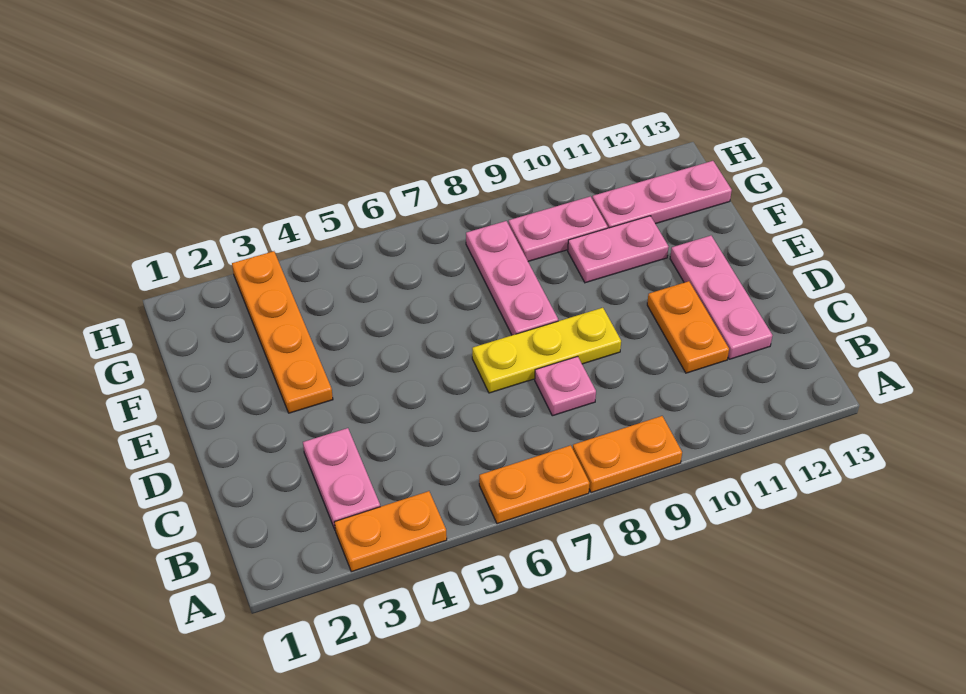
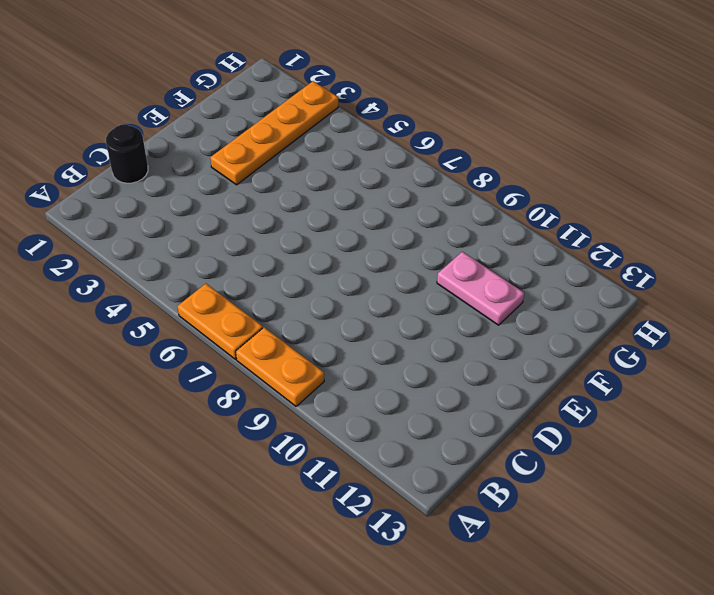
black 1x1 round brick [106,125,148,183] -> none
none -> orange 1x2 plate [335,491,447,572]
none -> pink 1x2 plate [303,428,380,529]
none -> pink 1x1 plate [535,356,596,416]

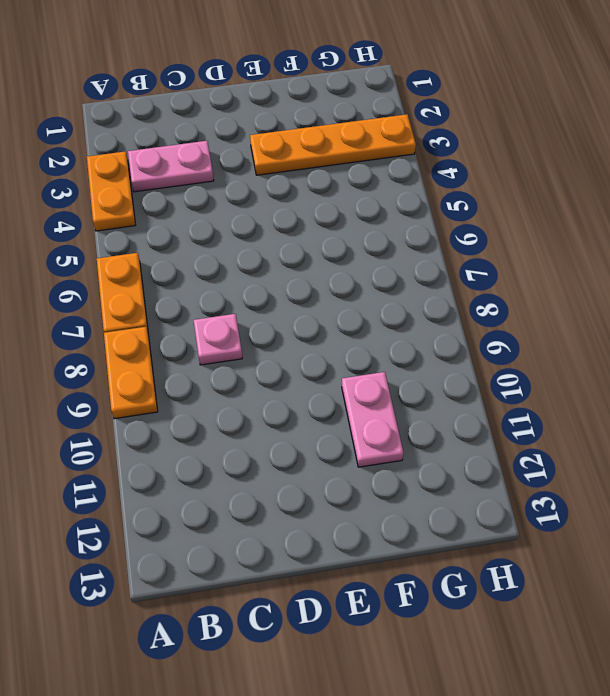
none -> orange 1x2 plate [647,281,729,373]
none -> pink 1x3 plate [670,236,773,359]
none -> yellow 1x3 plate [472,308,621,393]

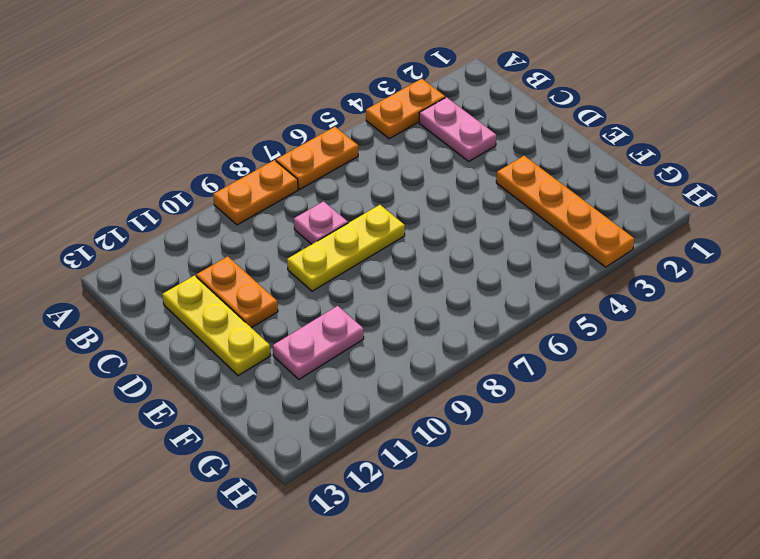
yellow 1x3 plate [162,276,271,376] -> pink 1x3 plate [670,236,773,359]
none -> pink 1x3 plate [466,221,558,335]
none -> pink 1x2 plate [509,196,608,261]
none -> pink 1x3 plate [592,161,732,228]

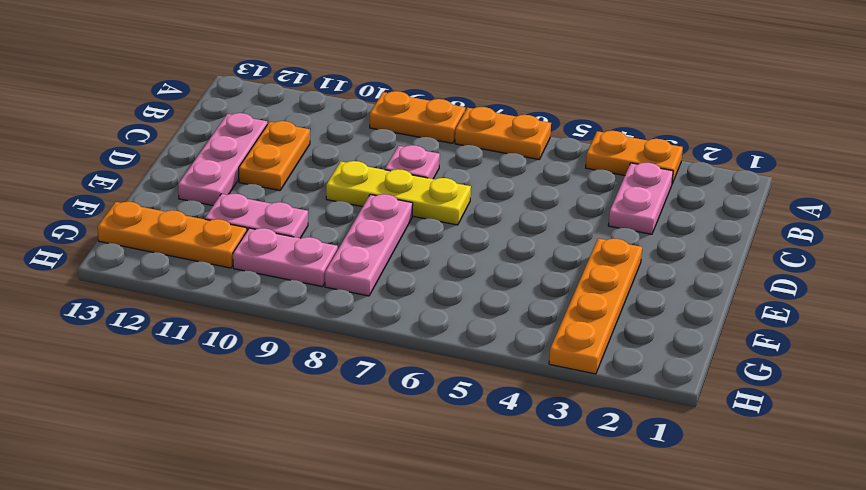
orange 1x3 plate [98,202,247,268] -> pink 1x3 plate [592,161,732,228]

